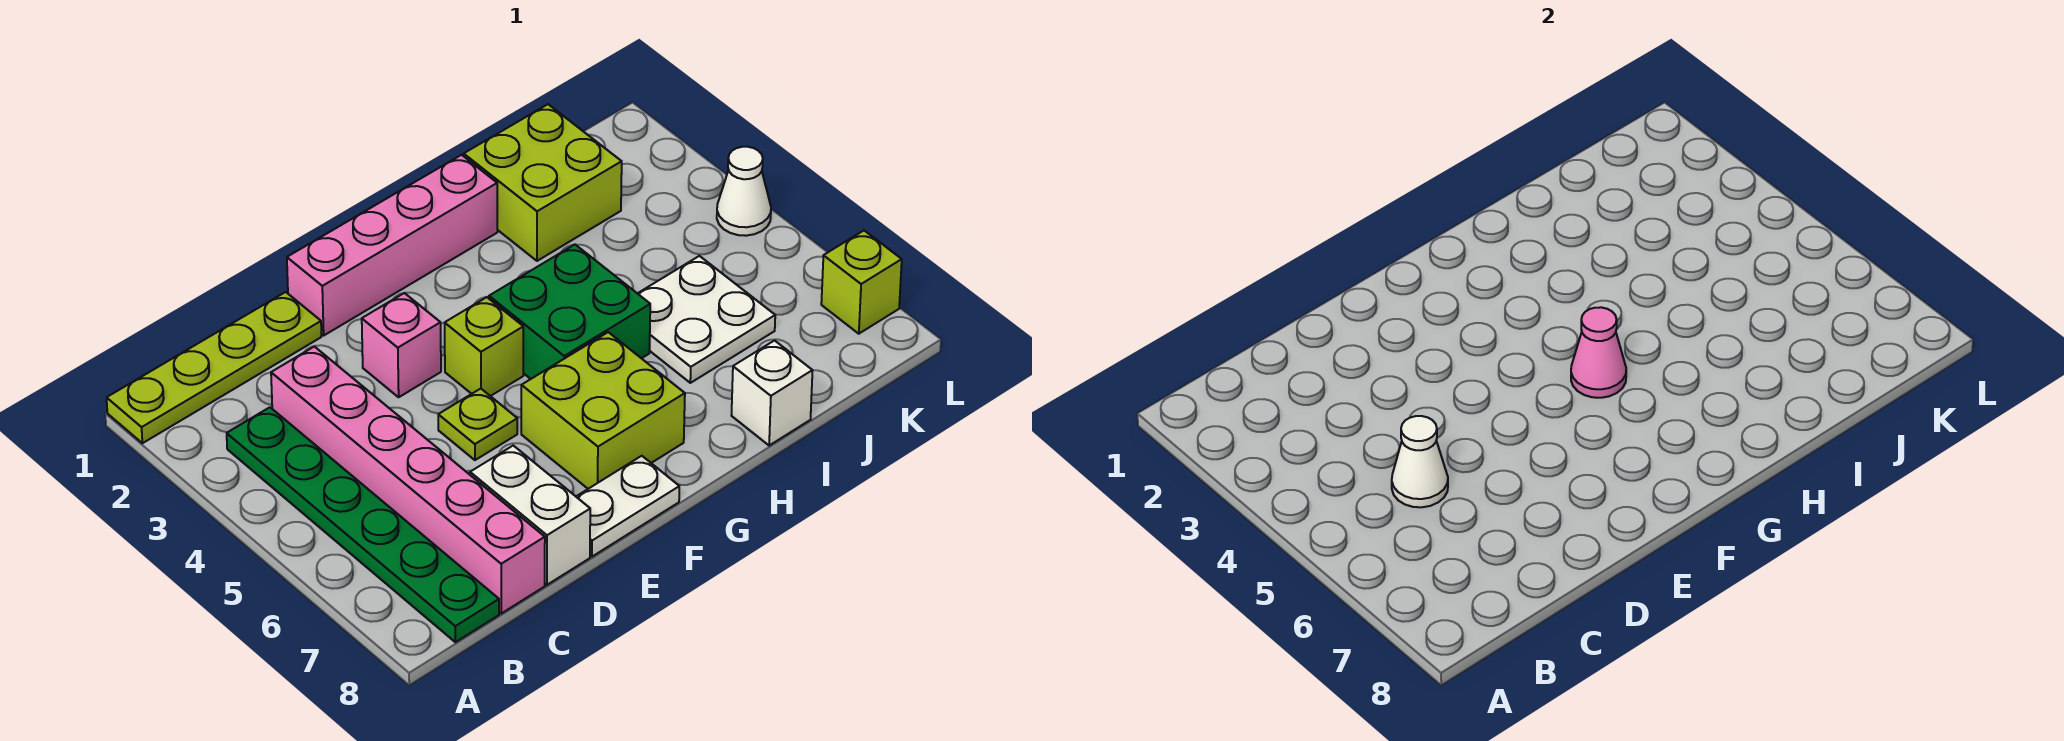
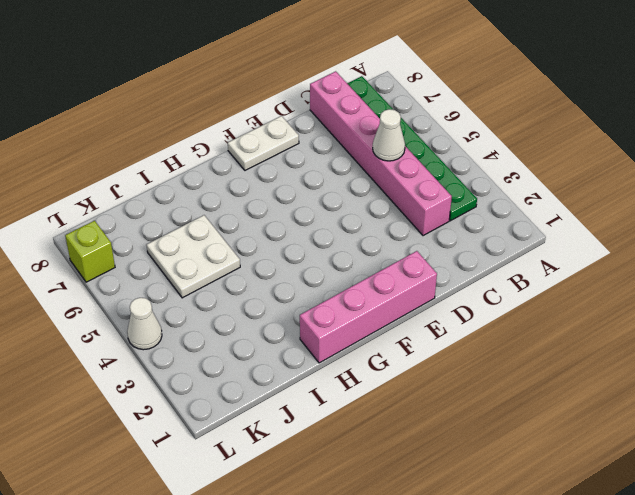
none -> lime 1x4 plate [107,292,321,443]
none -> white 1x2 brick [470,446,590,585]
none -> pink 1x1 brick [362,293,441,397]

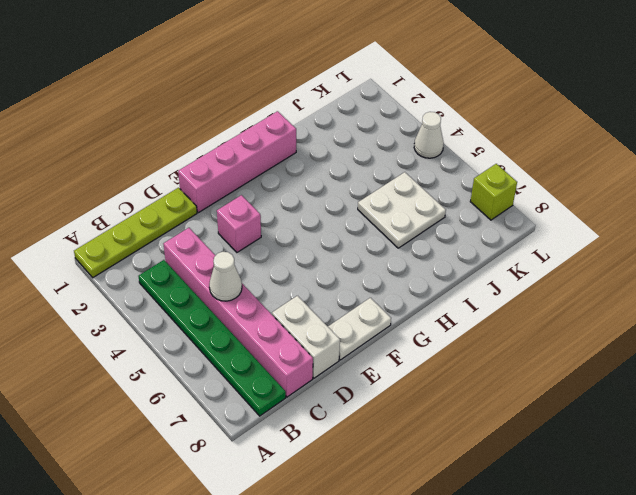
none -> lime 1x1 plate [438,389,517,460]
none -> lime 1x1 brick [445,297,523,396]
none -> lime 2x2 brick [521,332,685,489]

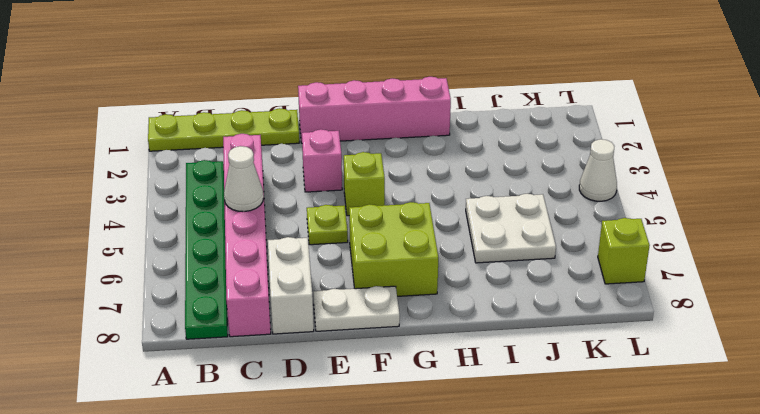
none -> green 2x2 brick [489,245,650,379]
none -> lime 2x2 brick [464,104,622,261]
none -> white 1x1 brick [731,341,813,446]

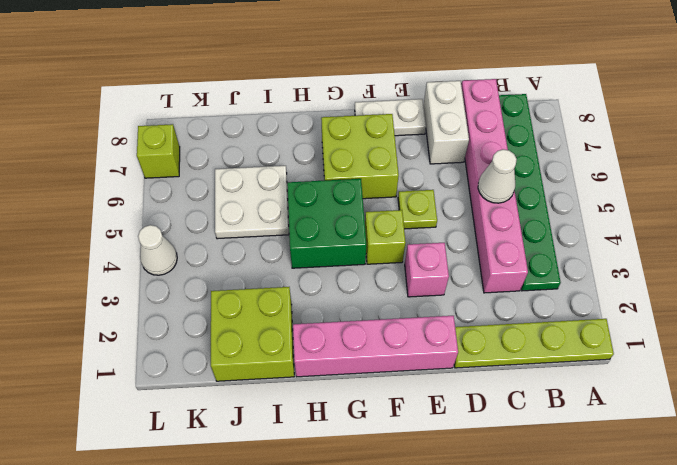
none -> white 1x1 brick [731,341,813,446]
none -> pink 1x1 cone [1571,307,1626,398]

